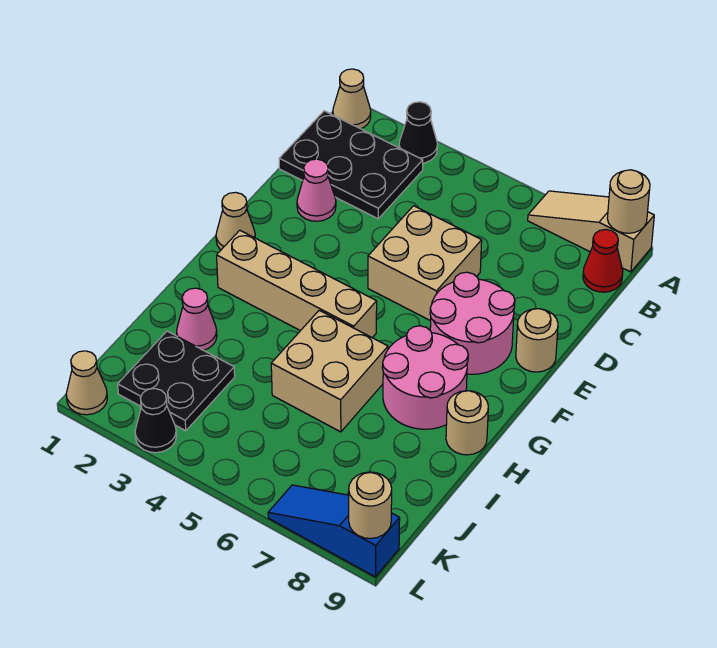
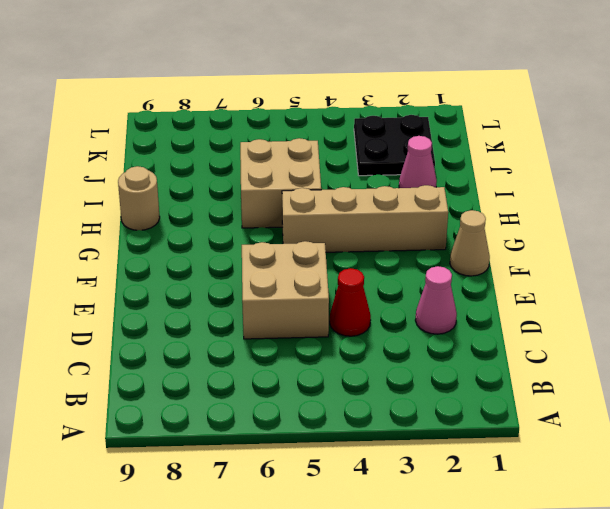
red 1x1 cone [330,268,371,336] -> red 1x1 cone moved to [583,230,623,292]
none -> tan 1x1 cone [333,69,371,129]
none -> black 1x1 cone [399,102,438,163]
none -> tan 1x3 slope [528,191,654,272]

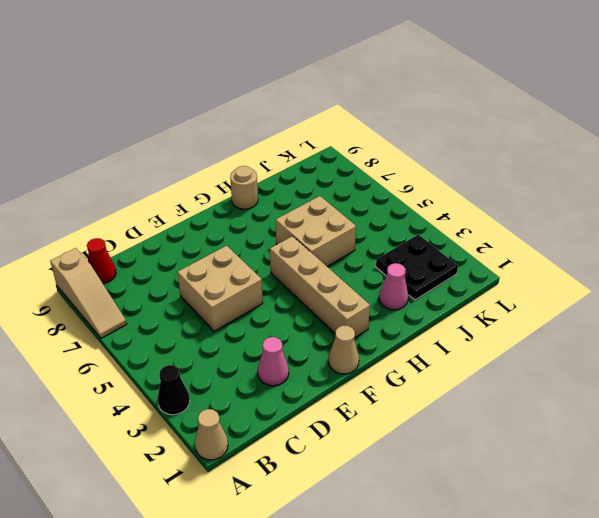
none -> black 2x3 plate [279,111,423,219]
none -> pink 2x2 round brick [430,272,515,374]
none -> tan 1x1 round brick [516,309,558,372]

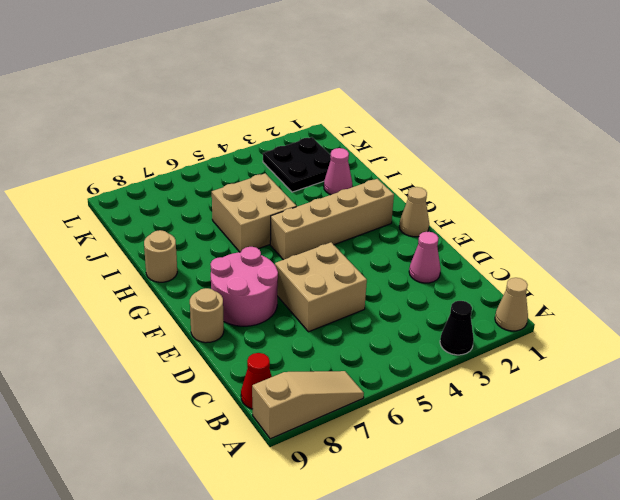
none -> black 2x3 plate [279,111,423,219]
none -> pink 2x2 round brick [382,326,468,429]
none -> tan 1x1 cone [66,351,107,415]

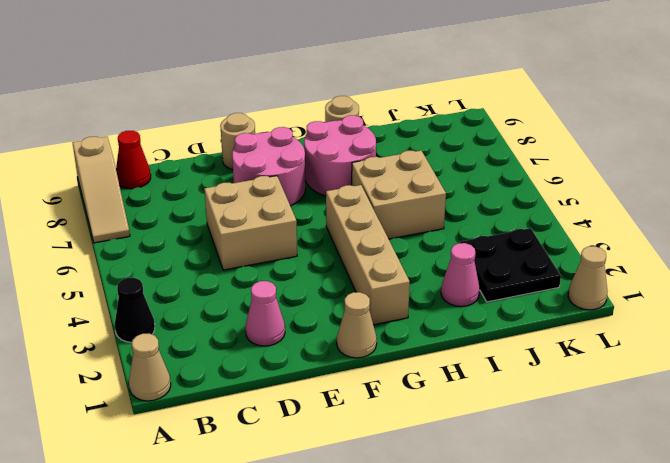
none -> black 2x3 plate [279,111,423,219]
none -> black 1x1 cone [135,389,176,453]
none -> blue 1x3 slope [268,485,400,577]

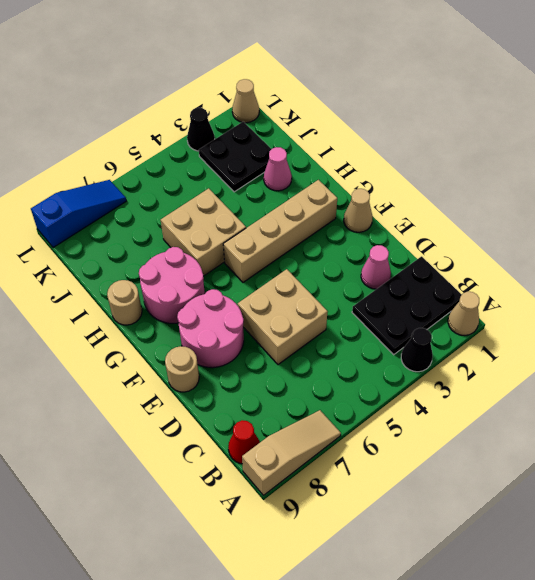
none -> tan 1x1 round brick [607,170,650,233]
none -> tan 1x1 round brick [349,472,392,538]

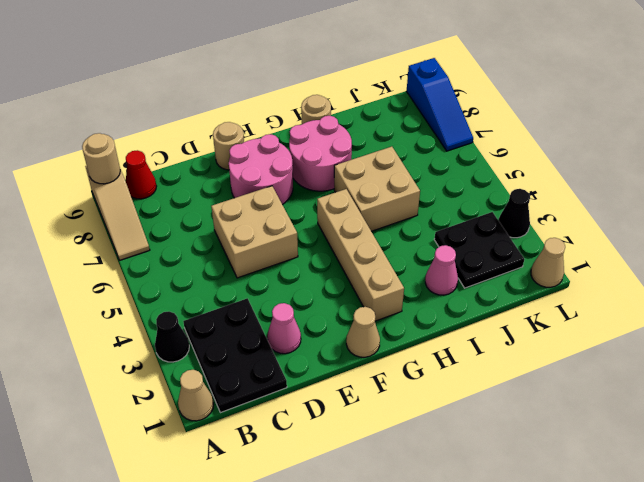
none -> tan 1x1 round brick [349,472,392,538]

